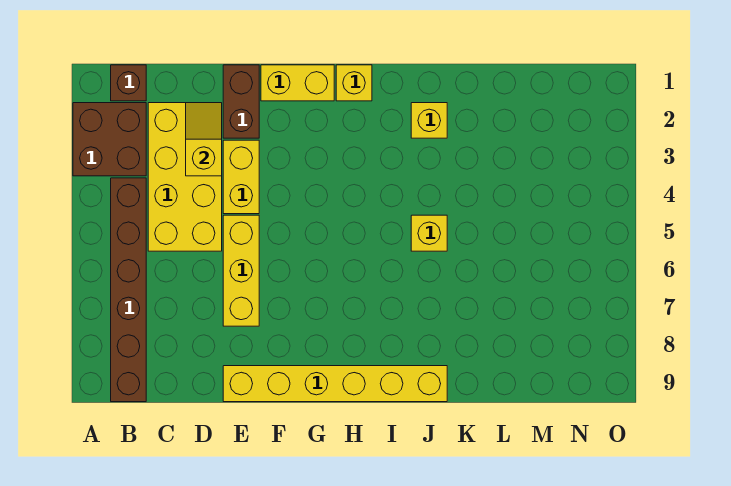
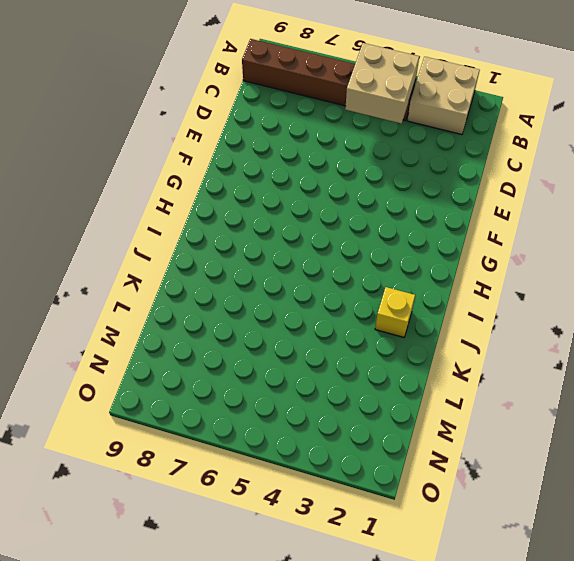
tan 2x2 brick [407,57,480,135] -> brown 2x2 brick [73,103,146,176]
tan 2x2 brick [345,43,419,123] -> none
none -> brown 1x1 brick [111,65,146,101]
none -> yellow 2x4 brick [148,103,222,251]
none -> brown 1x2 brick [223,65,259,138]

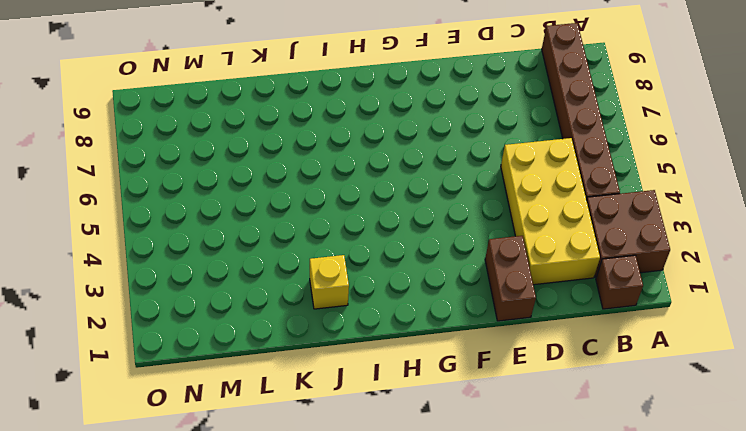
none -> yellow 1x2 brick [223,140,259,214]
none -> yellow 1x3 brick [223,215,259,326]
none -> yellow 1x6 brick [223,366,447,402]

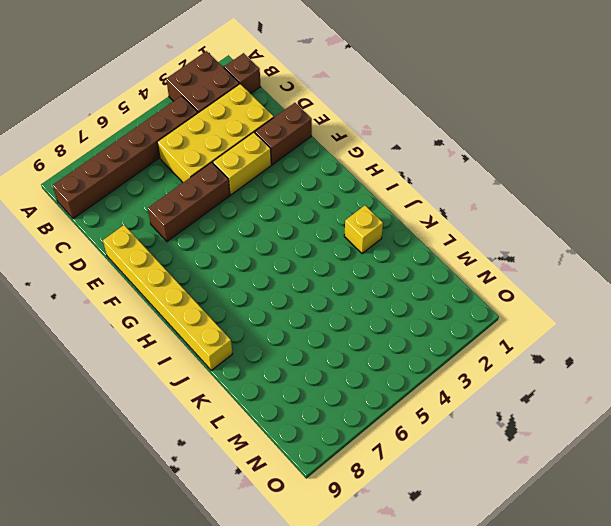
brown 1x3 brick [148,162,230,241] -> yellow 1x3 brick [223,215,259,326]
none -> yellow 1x2 brick [261,65,334,101]
none -> yellow 1x1 brick [336,65,372,101]
none -> yellow 1x1 brick [411,215,447,251]

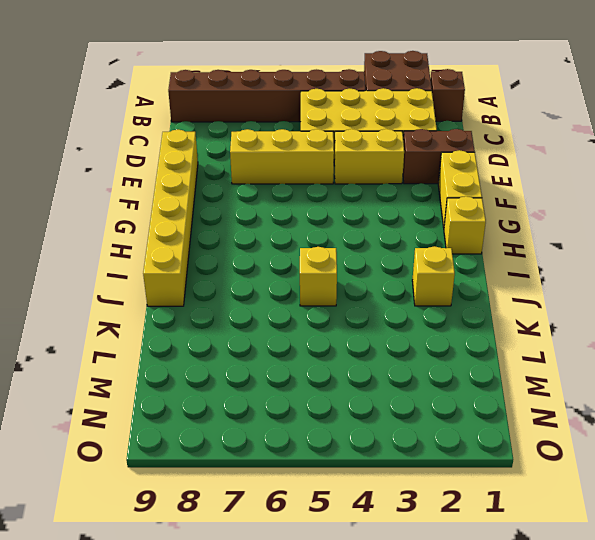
none -> yellow 1x2 slope [186,103,222,176]

